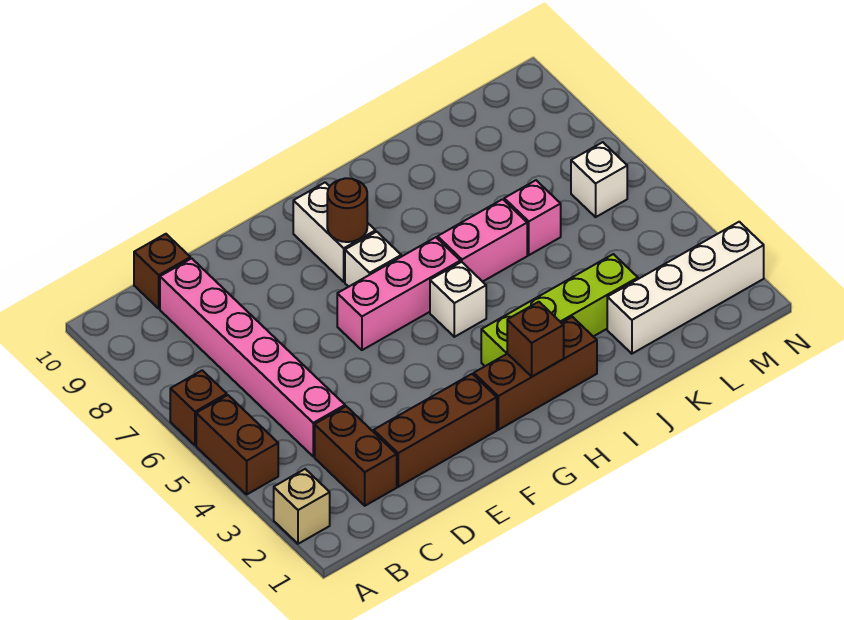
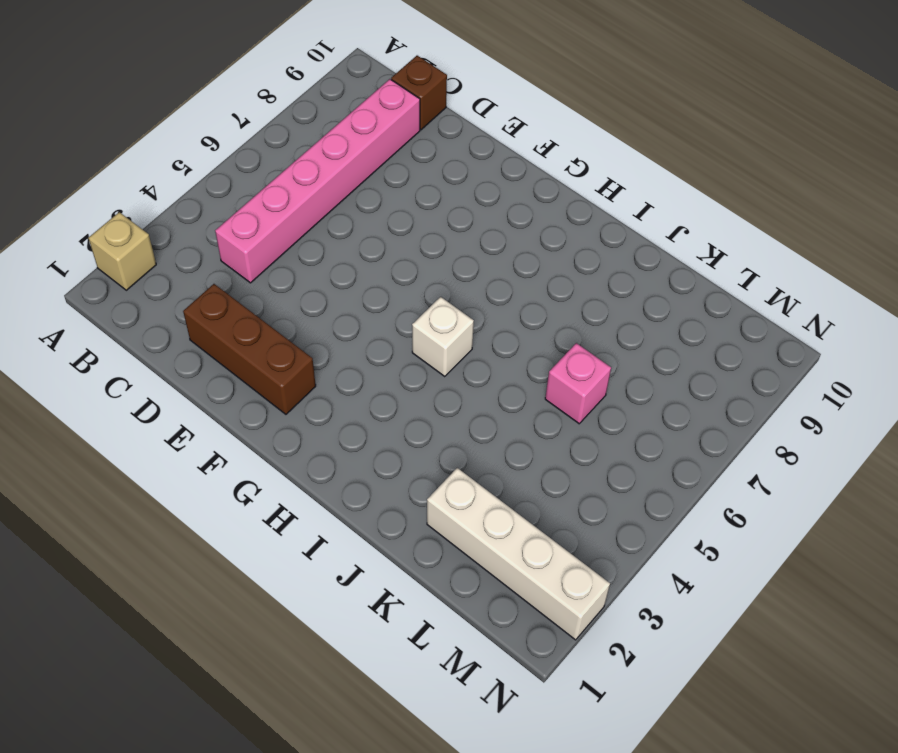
none -> brown 1x2 brick [196,395,278,494]
none -> brown 1x1 brick [170,370,227,445]
none -> brown 1x2 brick [315,406,397,506]

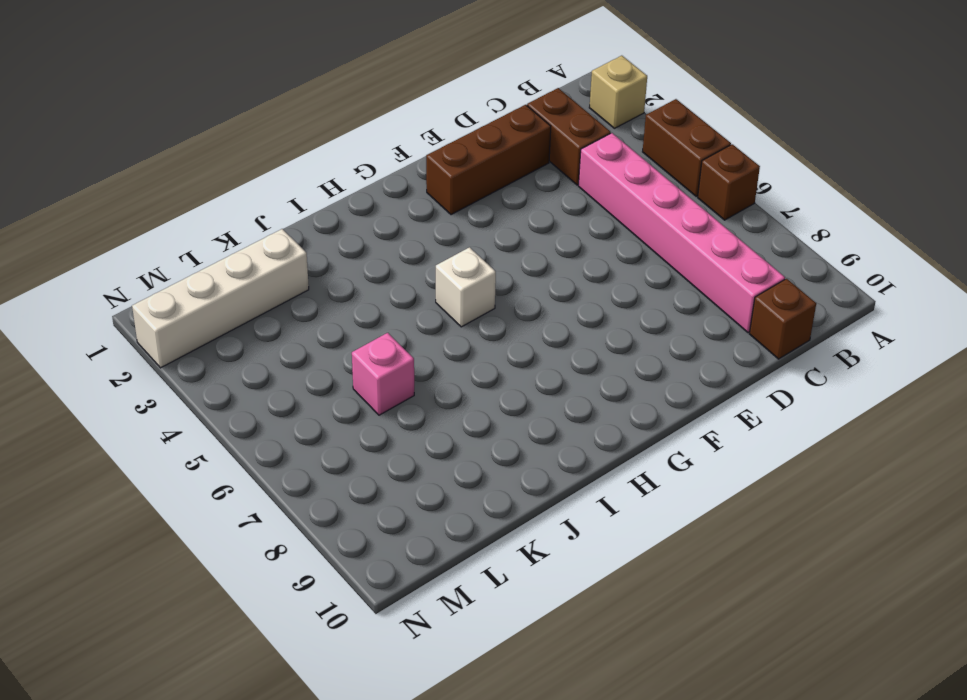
none -> pink 1x3 brick [337,237,460,350]
none -> brown 1x3 brick [474,317,597,430]
none -> white 1x1 brick [345,232,401,287]

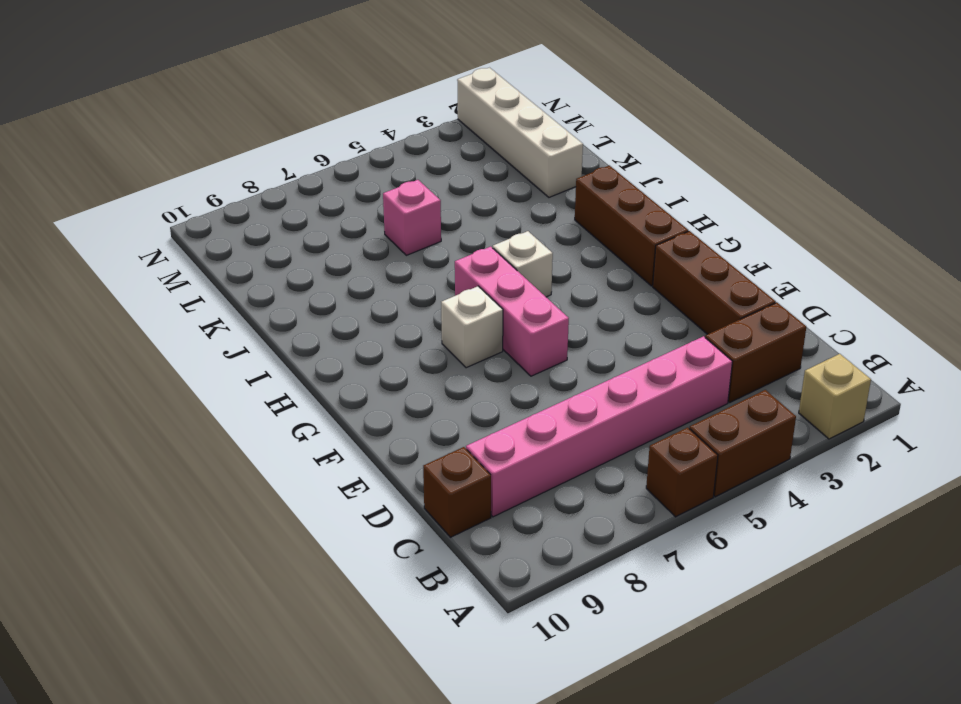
none -> white 1x2 brick [293,182,376,282]
none -> lime 1x4 brick [481,254,638,366]
none -> pink 1x2 brick [438,199,527,282]

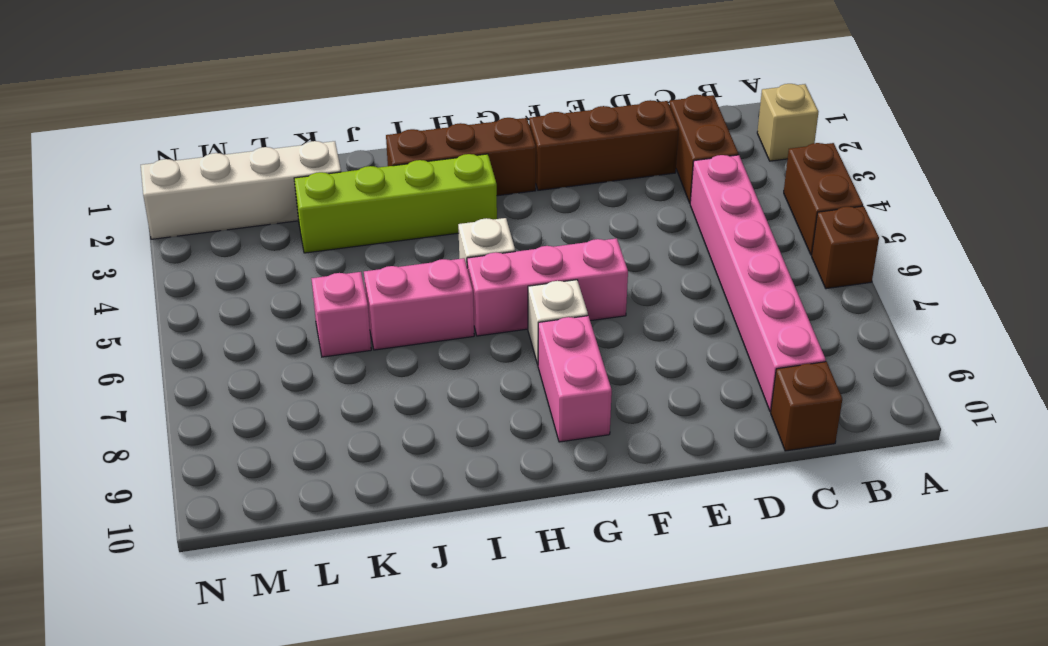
pink 1x2 brick [538,316,612,442] -> white 1x2 brick [293,182,376,282]
none -> white 1x1 brick [571,142,627,217]
none -> brown 1x1 round brick [327,178,367,242]
none -> brown 1x1 brick [507,302,564,377]

